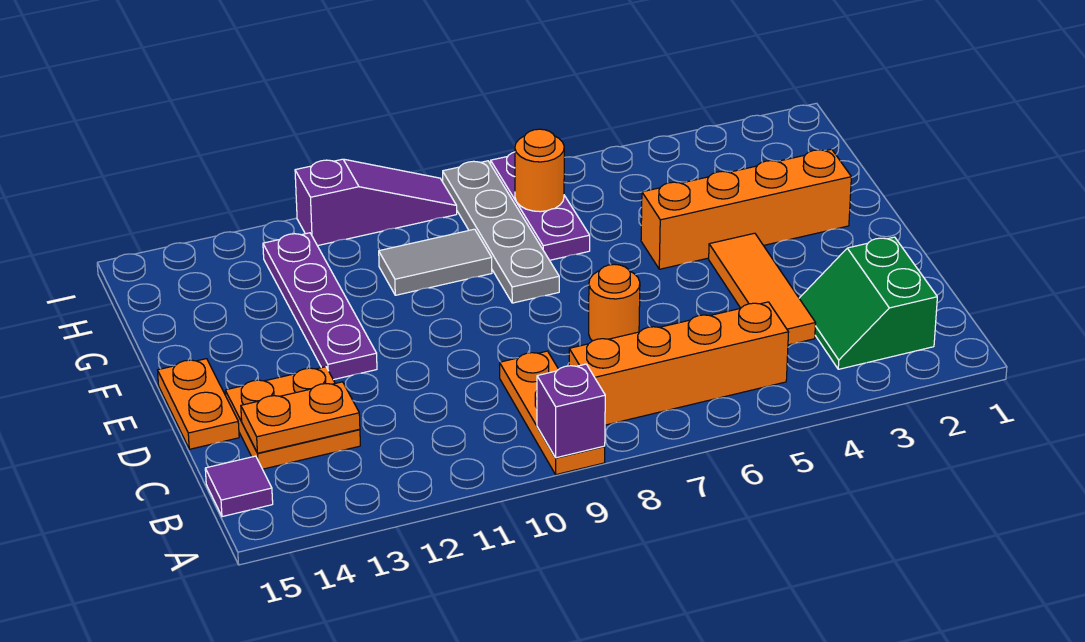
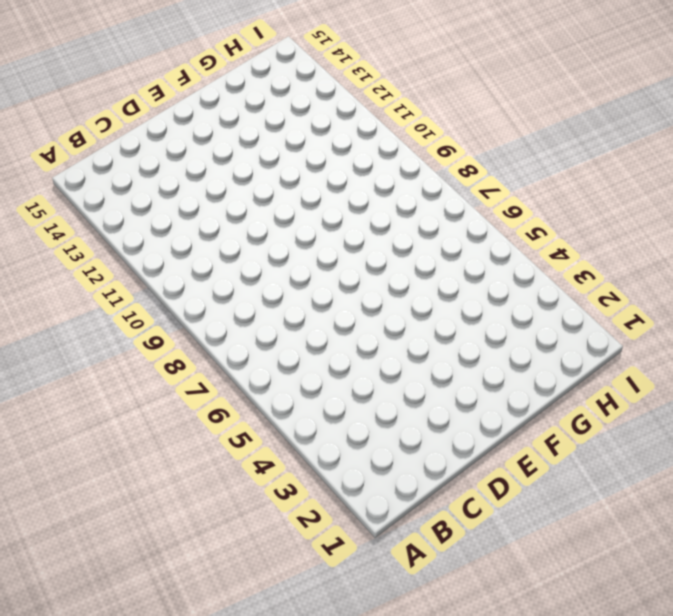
none -> orange 1x3 plate [500,351,605,475]
none -> green 2x2 slope [799,237,937,369]
none -> orange 1x4 brick [569,302,789,425]

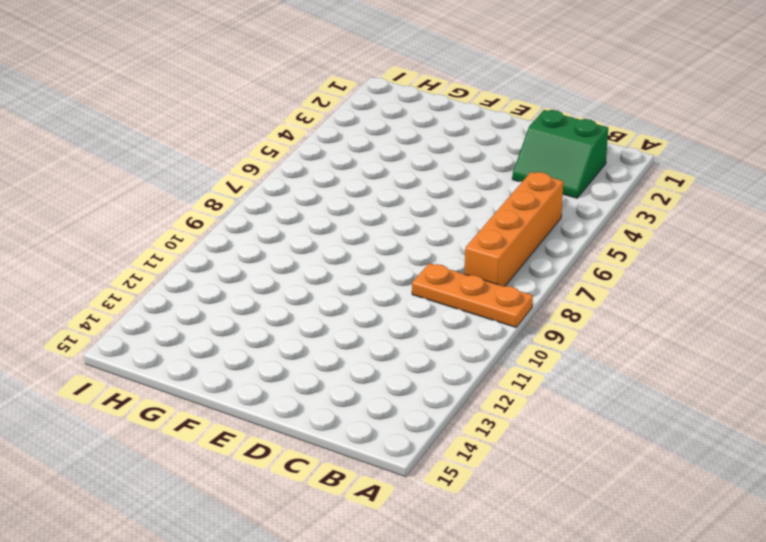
none -> purple 1x1 tile [205,456,273,517]
none -> orange 1x3 tile [709,233,816,345]
none -> orange 2x2 plate [225,367,360,469]

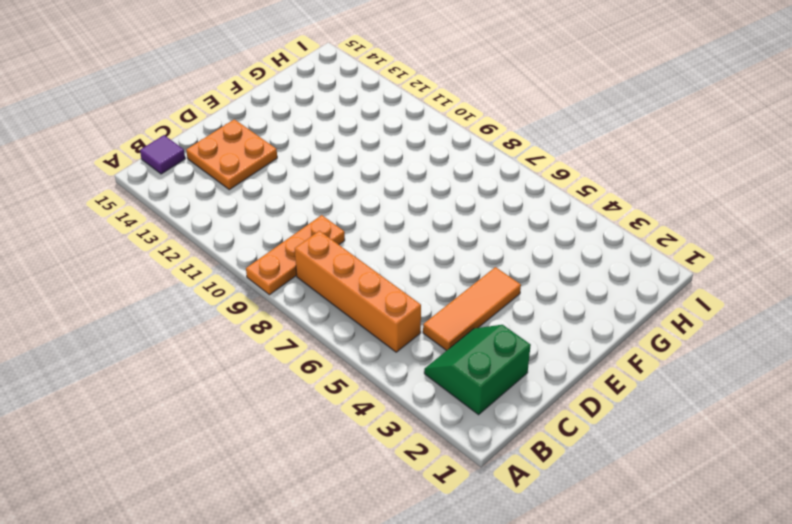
none -> orange 1x1 round brick [589,264,640,341]
none -> orange 1x2 plate [158,359,239,449]
none -> purple 1x4 plate [263,233,377,380]

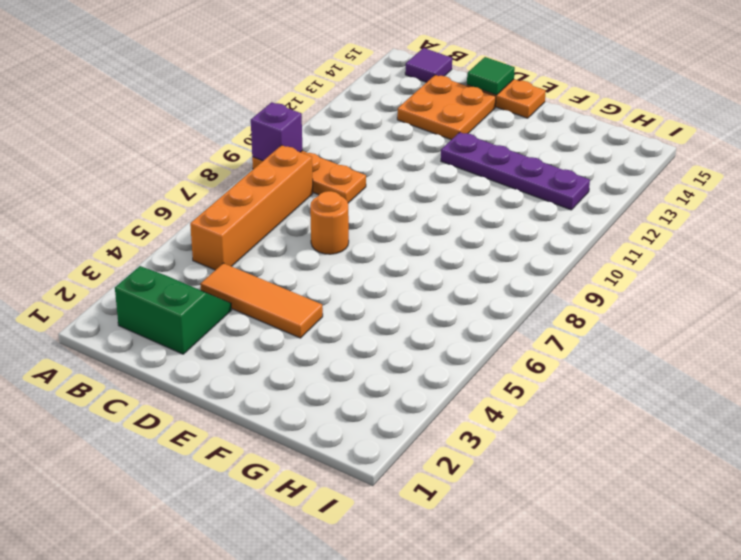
green 1x1 tile [467,57,515,95] -> none
none -> orange 1x4 brick [641,149,851,269]
none -> grey 1x4 plate [443,161,559,303]
none -> purple 1x3 plate [491,152,590,260]

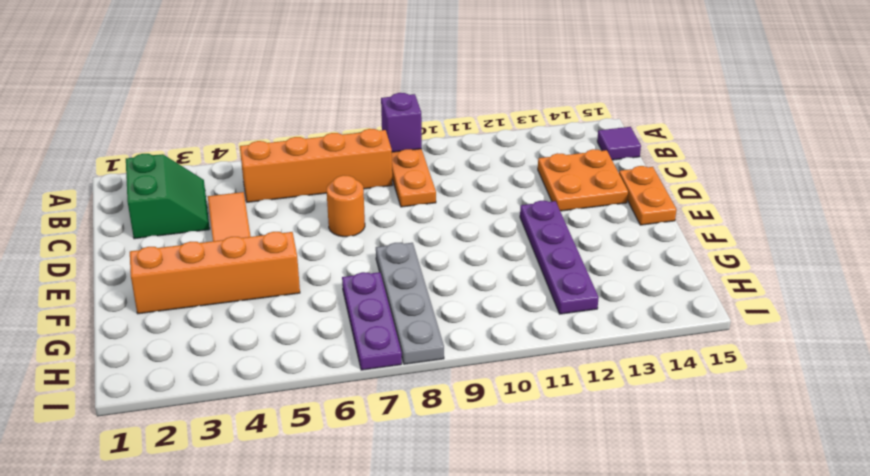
none -> grey 1x2 tile [379,229,492,295]
none -> purple 1x3 slope [295,159,457,246]
none -> orange 1x2 plate [241,382,360,453]

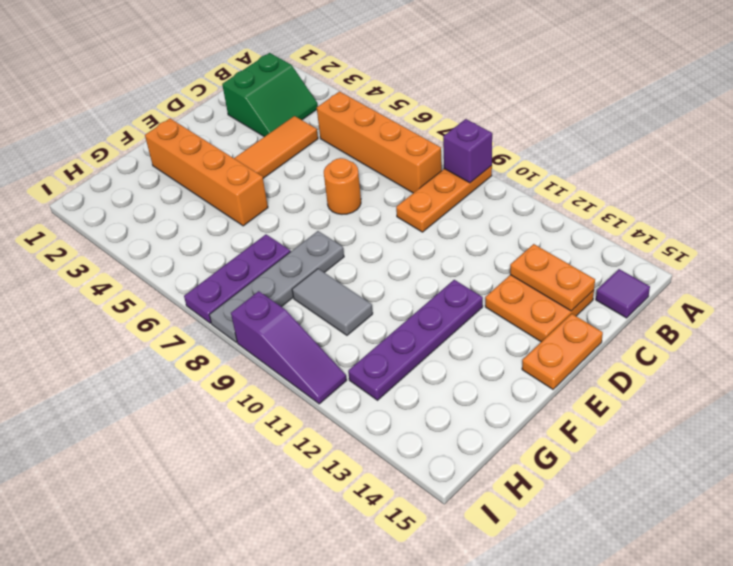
purple 1x3 slope [231,291,347,404] -> purple 1x3 slope turned to [295,159,457,246]
none -> orange 1x1 round brick [515,129,564,212]

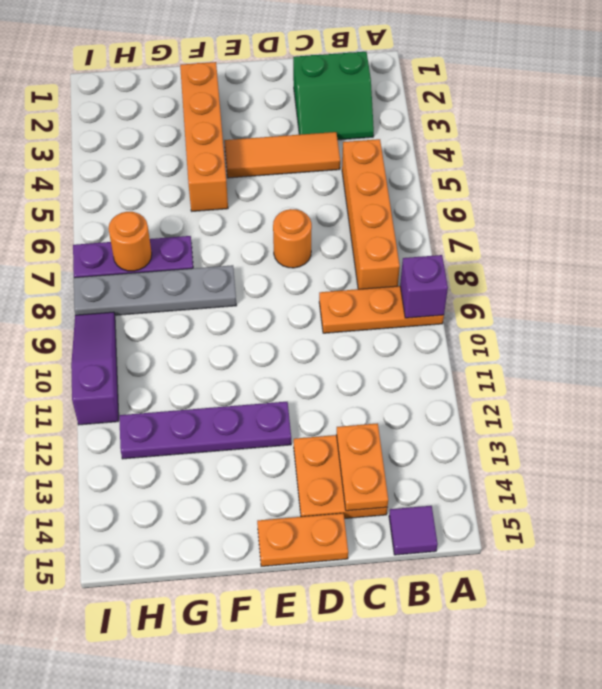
none -> grey 1x2 tile [379,229,492,295]

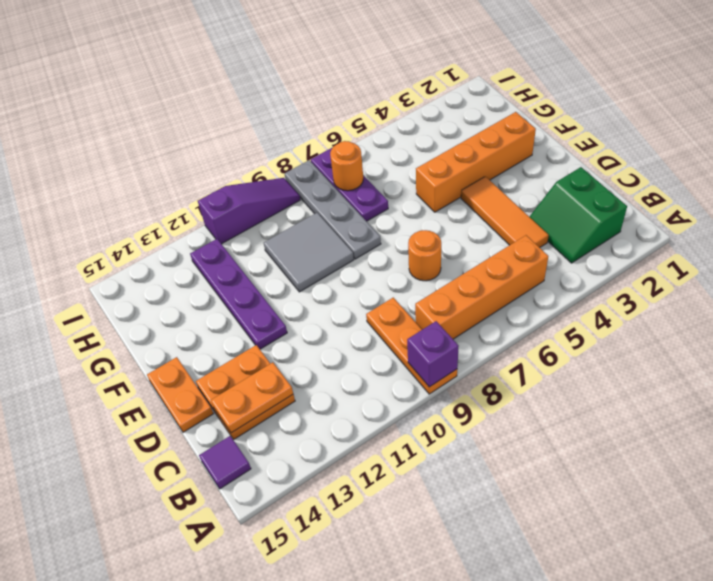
grey 2x2 tile [264,213,354,292] -> grey 1x2 tile [379,229,492,295]

